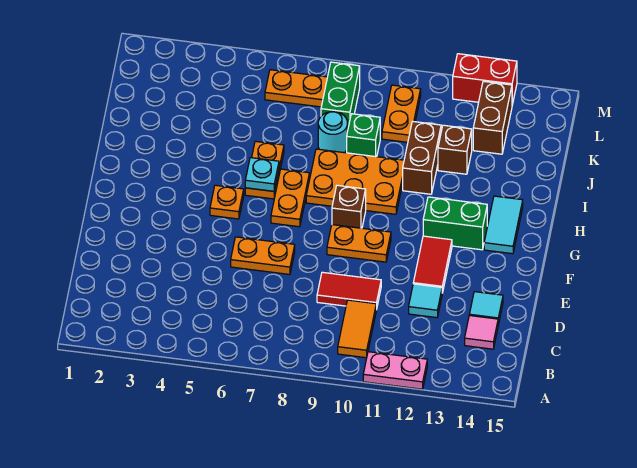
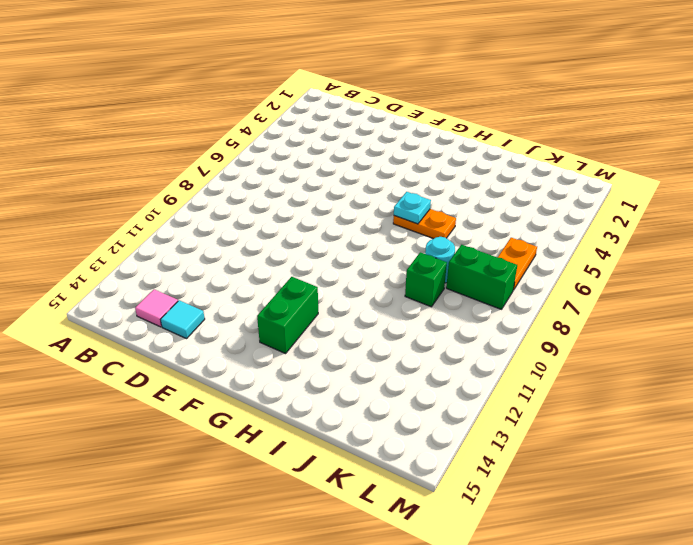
none -> pink 1x2 plate [363,352,427,389]
none -> orange 1x2 tile [338,300,376,358]
none -> red 1x2 tile [317,272,381,310]

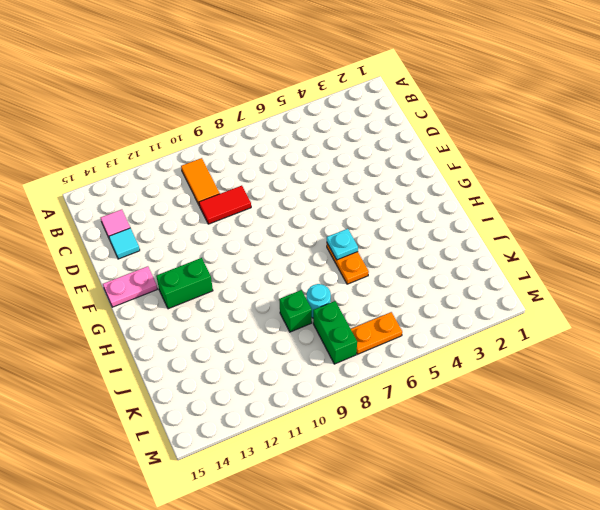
pink 1x2 plate [103,266,157,307] -> pink 1x2 plate moved to [363,352,427,389]
none -> cyan 1x1 tile [409,284,442,318]
none -> orange 1x2 plate [231,237,295,274]
none -> red 1x2 tile [413,236,452,293]

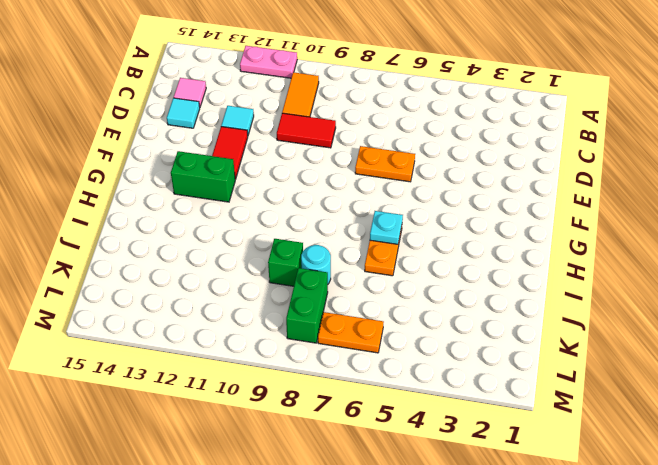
none -> orange 1x2 plate [327,225,391,262]
none -> orange 1x1 plate [210,185,244,219]
none -> orange 1x2 plate [271,169,310,227]

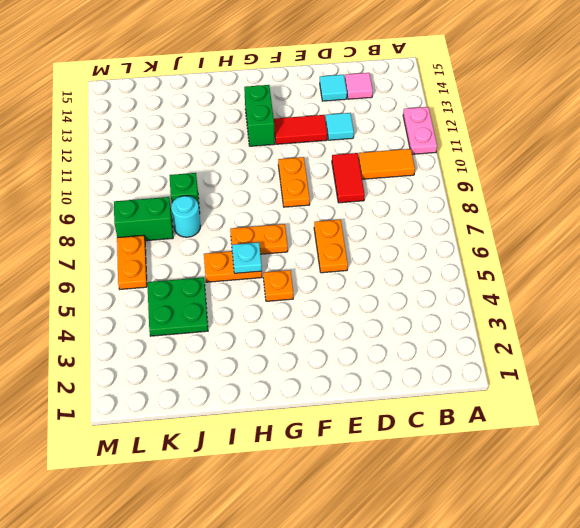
green 2x2 plate [147,277,208,336] -> none
none -> brown 1x1 brick [332,185,366,228]
none -> cyan 1x2 tile [484,196,523,254]
none -> orange 2x3 plate [306,149,404,214]

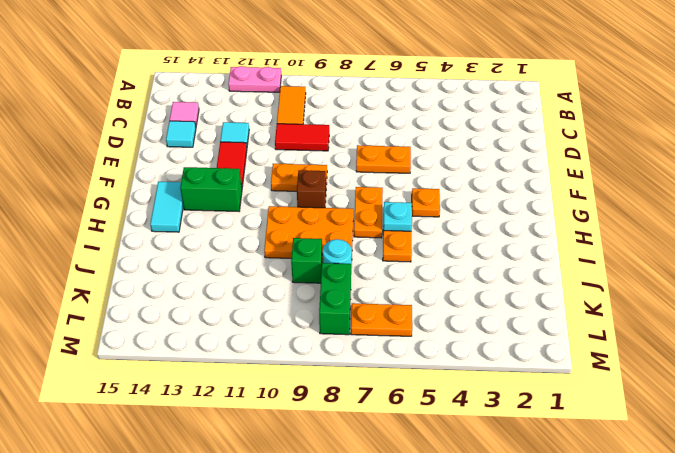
none -> brown 1x2 brick [403,121,441,194]
none -> brown 1x1 brick [438,125,472,174]
none -> orange 1x2 plate [382,85,421,142]

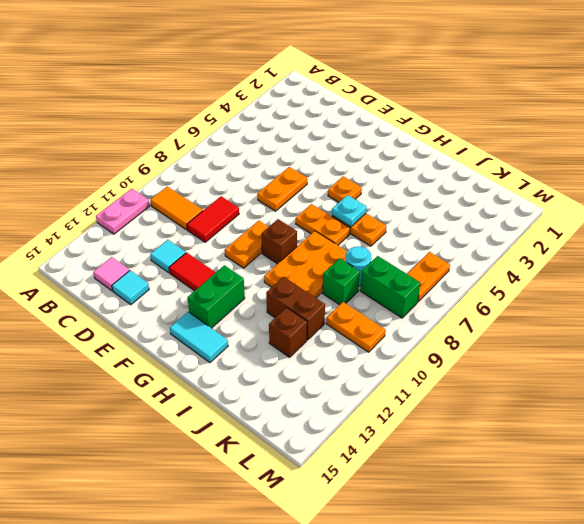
none -> brown 1x2 brick [473,81,512,154]
none -> red 1x2 brick [453,54,517,105]

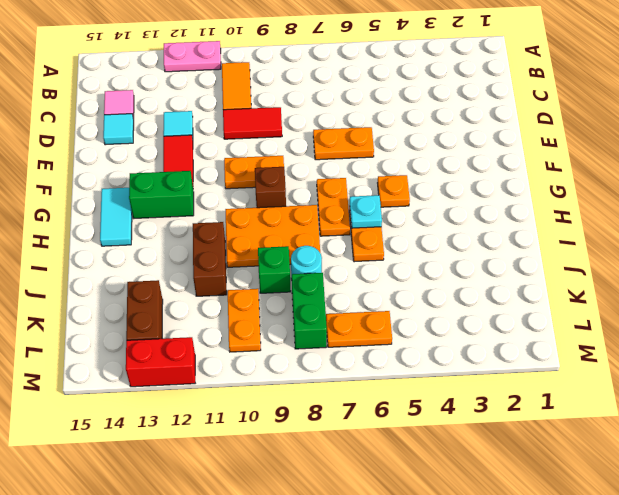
none -> brown 1x1 brick [438,125,472,174]

